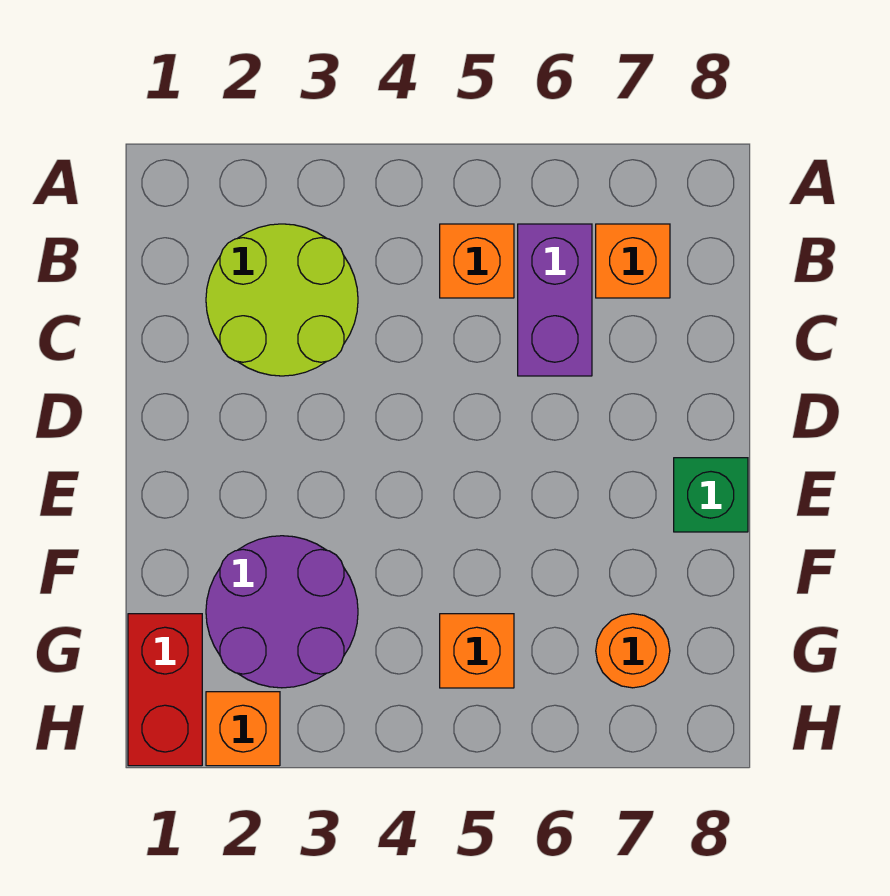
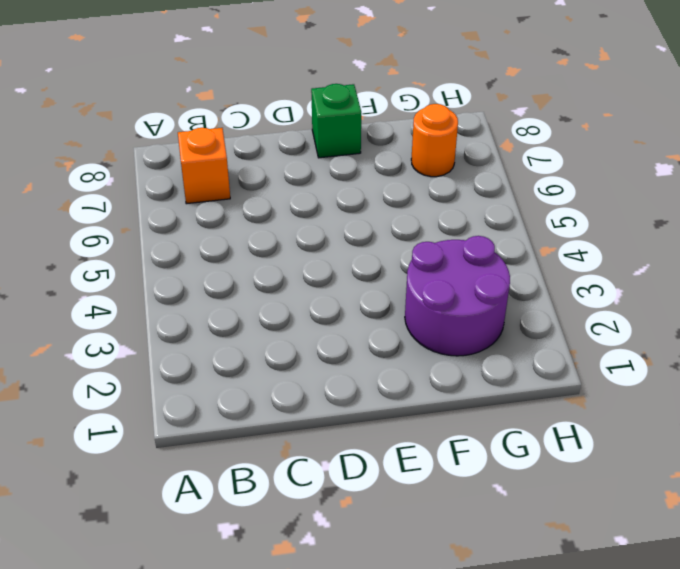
none -> lime 2x2 round brick [206,224,358,376]
none -> orange 1x1 brick [440,224,514,298]

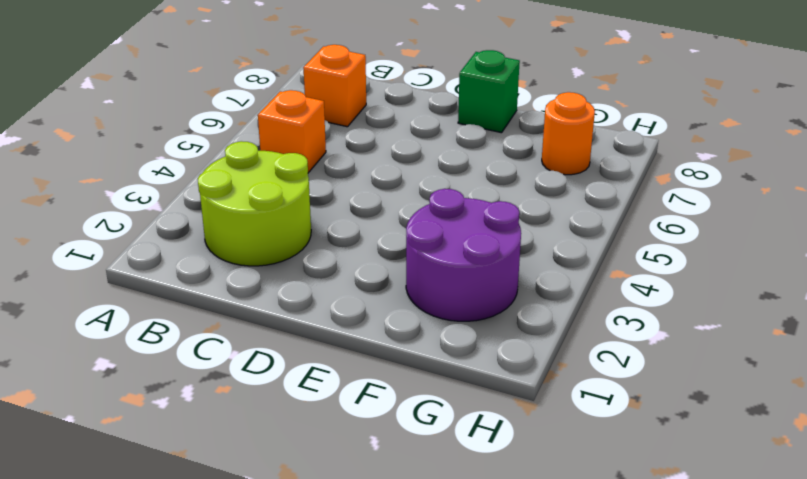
none -> purple 1x2 brick [518,224,592,376]
none -> red 1x2 brick [128,614,202,766]

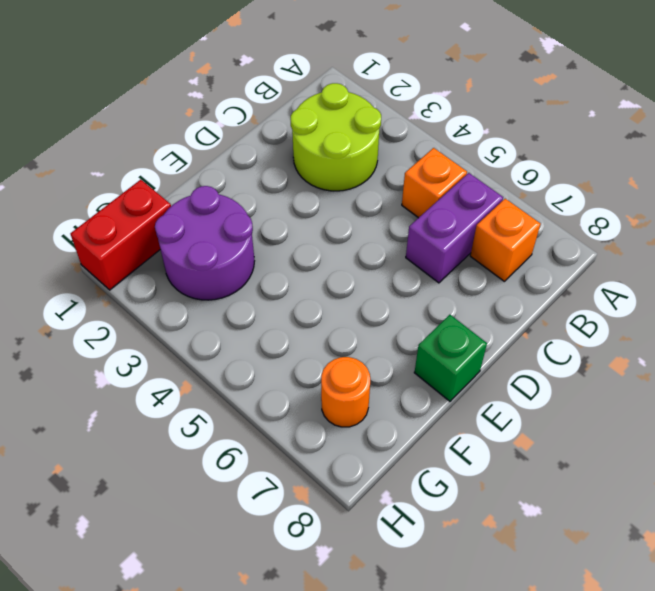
none -> orange 1x1 brick [440,614,514,688]
none -> orange 1x1 brick [206,692,280,766]

